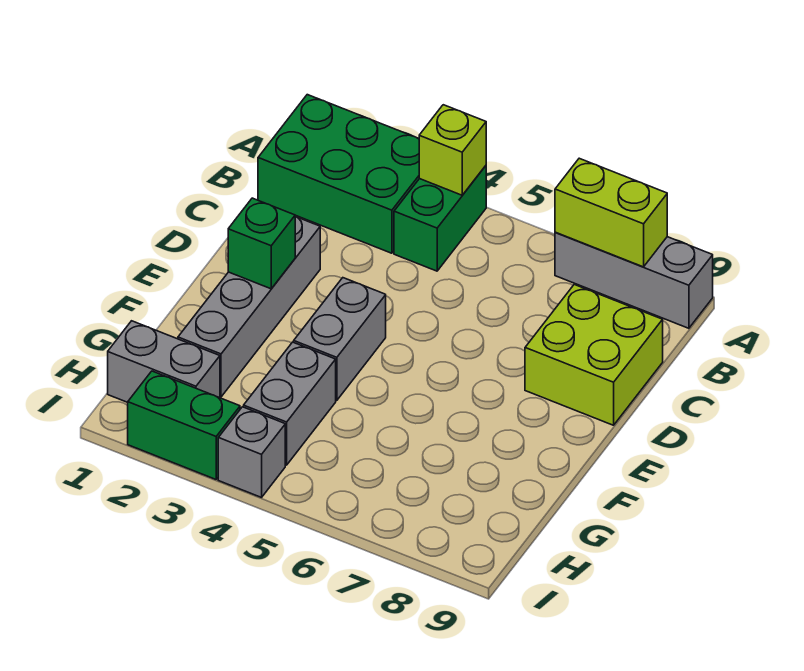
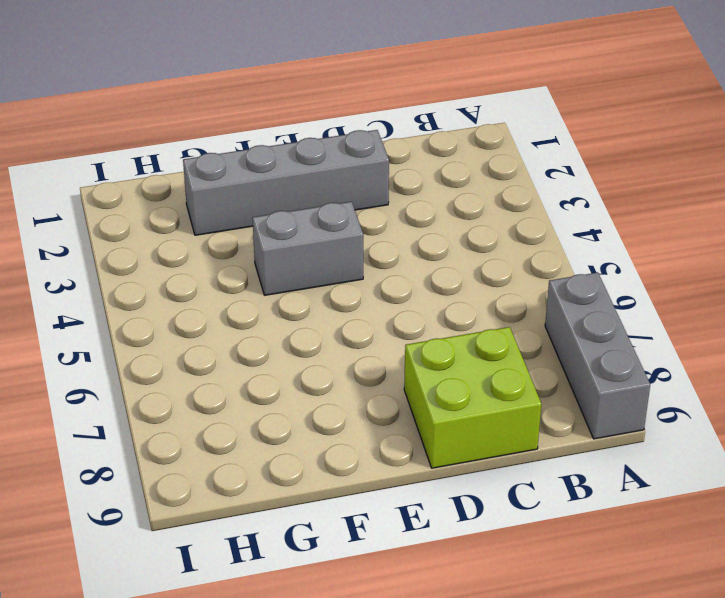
none -> green 2x3 brick [258,95,419,253]
none -> green 1x2 brick [394,166,486,271]
none -> grey 1x2 brick [244,342,336,465]

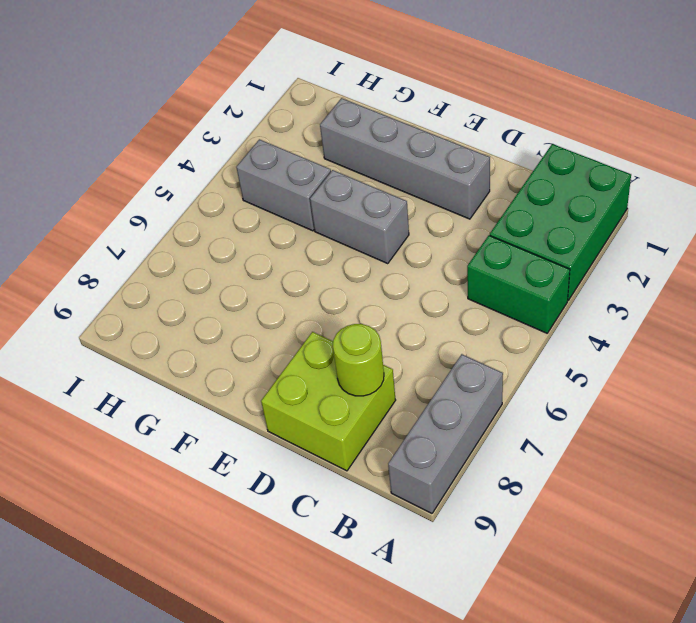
lime 1x1 round brick [333,324,384,396] -> none
none -> grey 1x2 brick [108,321,220,402]
none -> green 1x2 brick [128,371,240,479]
none -> grey 1x1 brick [218,407,285,497]

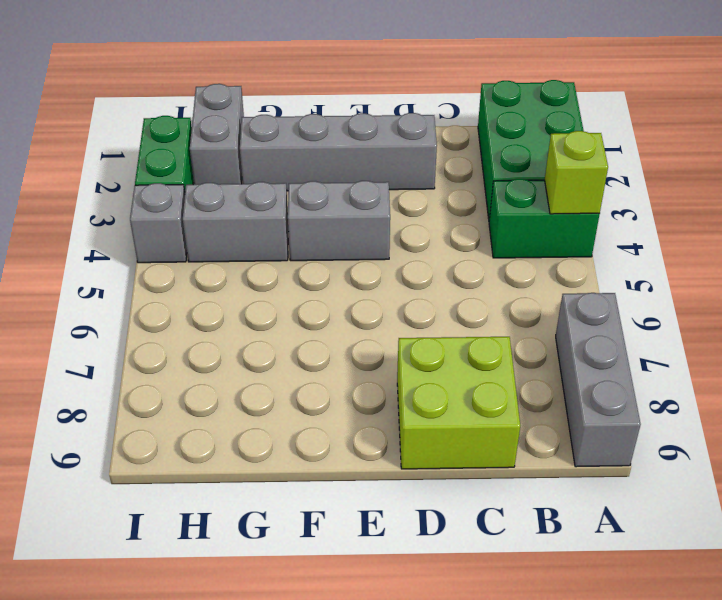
none -> lime 1x2 brick [555,158,667,267]
none -> green 1x1 brick [228,198,295,289]

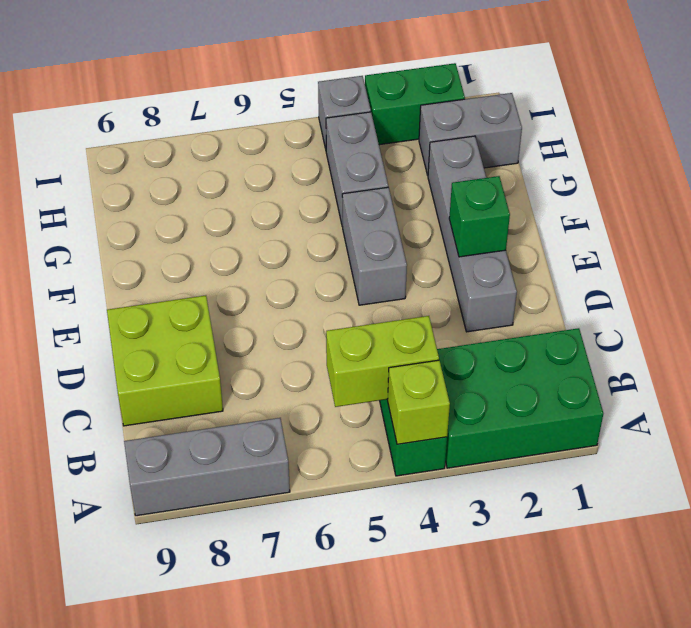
lime 1x2 brick [326,316,439,407] -> lime 1x2 brick moved to [555,158,667,267]

